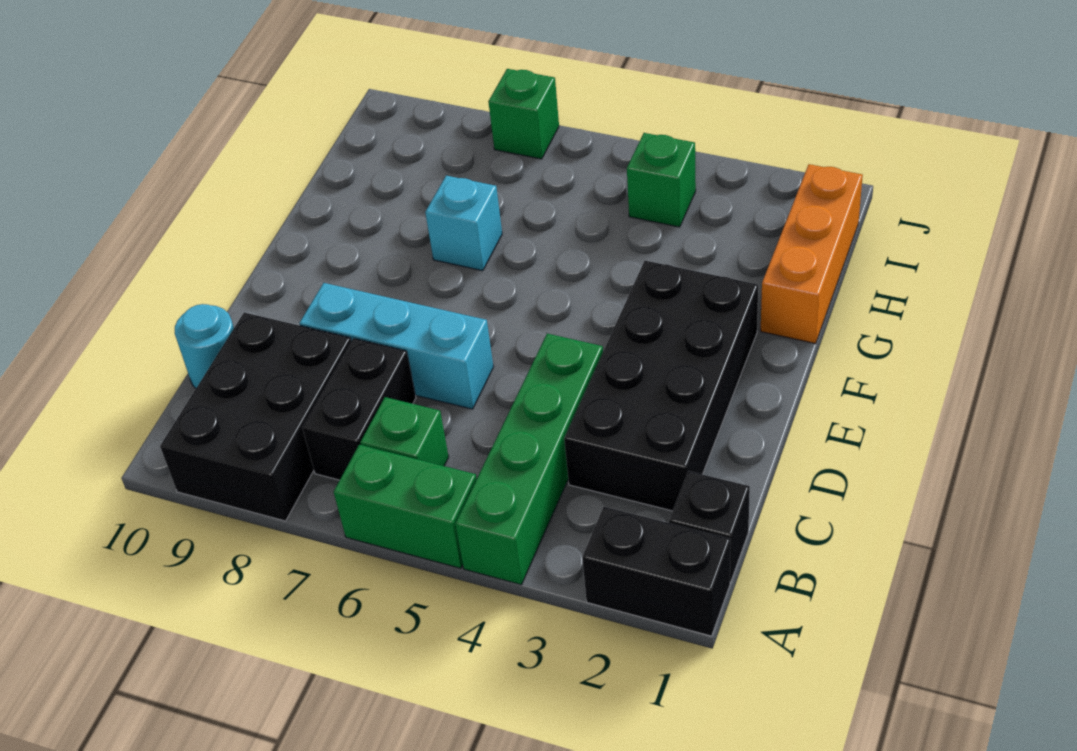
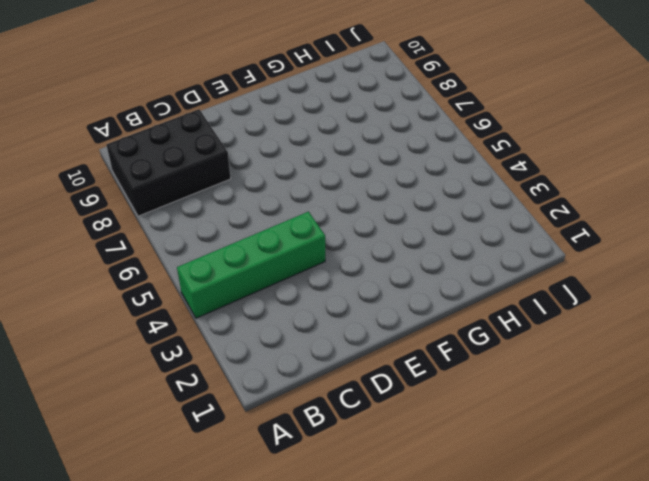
none -> black 1x2 brick [582,507,731,636]
none -> green 1x2 brick [334,445,477,568]
none -> black 1x1 brick [669,471,750,582]

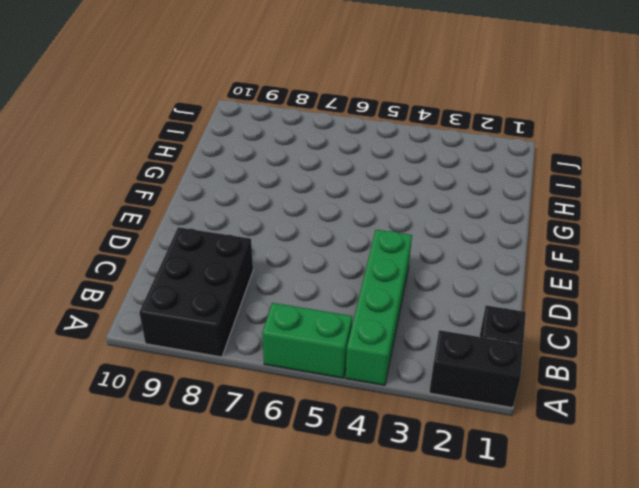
none -> green 1x1 brick [360,397,449,466]
none -> black 1x2 brick [302,338,416,480]
none -> black 2x4 brick [564,261,758,511]

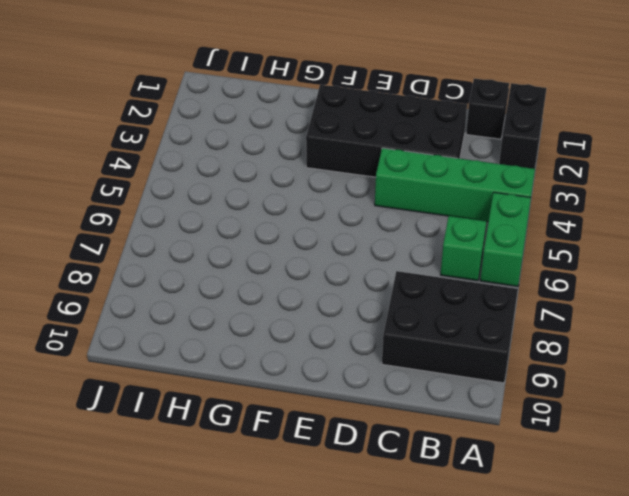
none -> black 1x2 brick [302,338,416,480]
none -> cyan 1x1 round brick [175,304,234,388]
none -> cyan 1x3 brick [299,283,493,409]

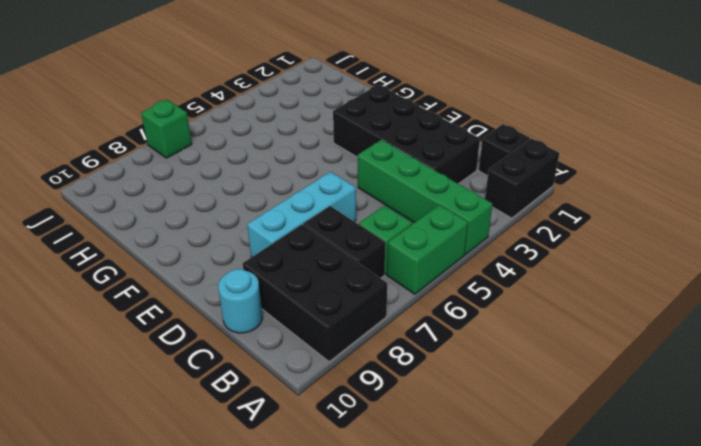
none -> orange 1x3 brick [761,164,863,344]
none -> cyan 1x1 brick [425,176,502,271]
none -> green 1x1 brick [627,133,696,227]

